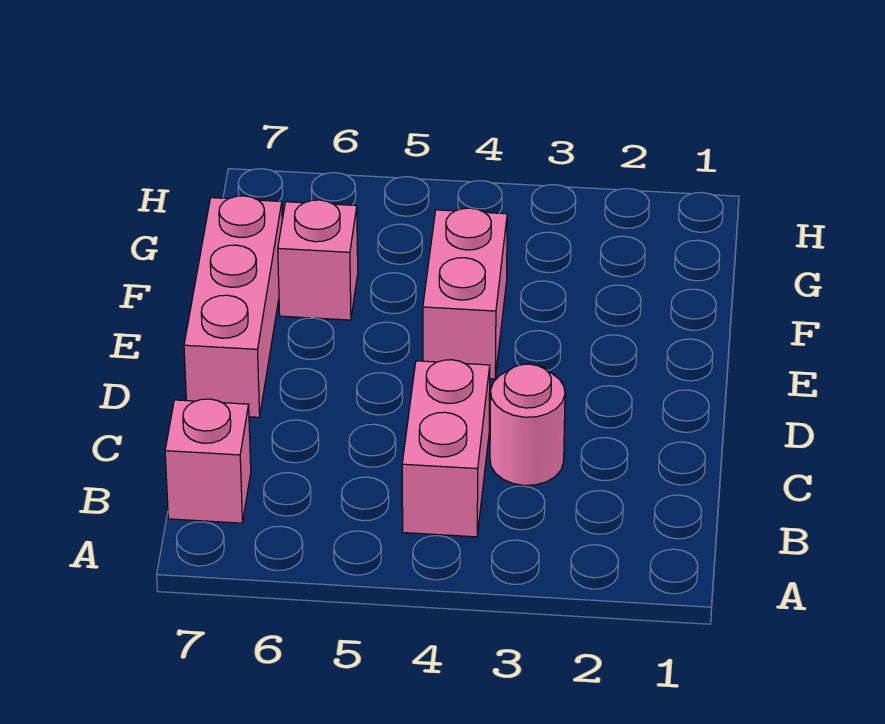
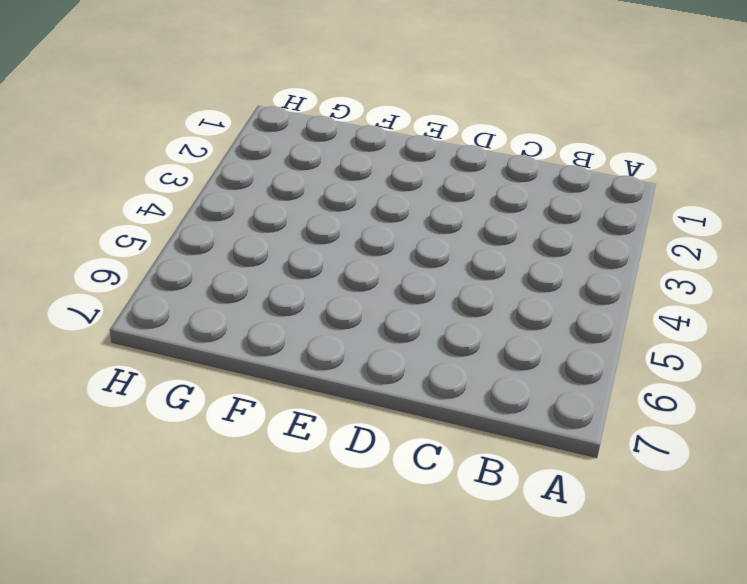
none -> pink 1x2 brick [402,360,490,537]
none -> pink 1x1 brick [165,399,251,523]

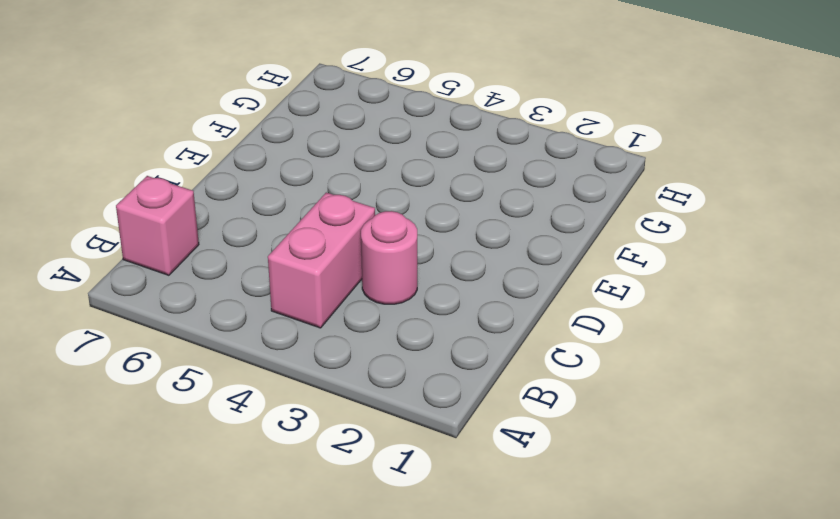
none -> pink 1x3 brick [184,196,282,417]
none -> pink 1x2 brick [423,208,507,379]

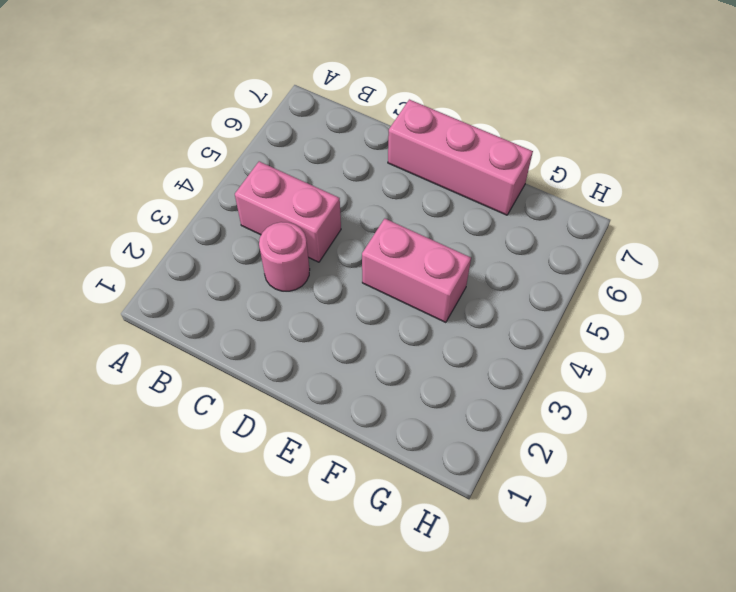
none -> pink 1x1 brick [165,399,251,523]
none -> pink 1x1 brick [278,200,358,320]

